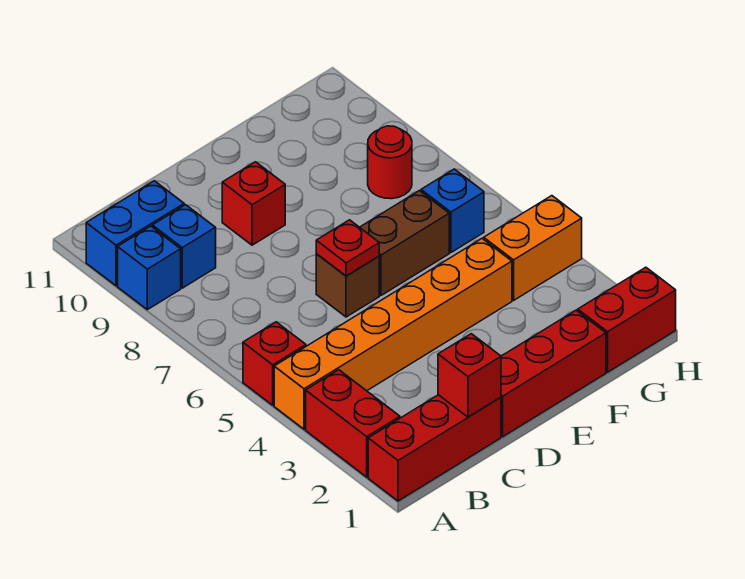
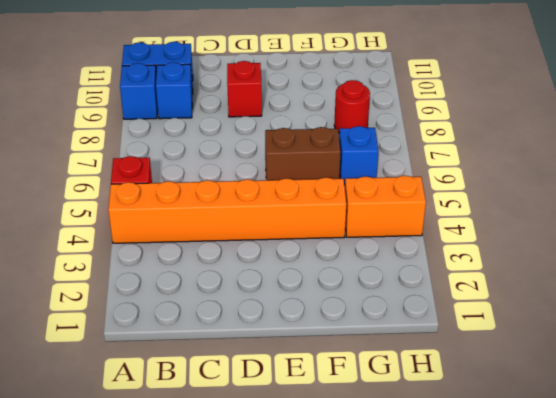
none -> red 1x3 brick [368,395,501,501]
none -> red 1x2 brick [306,370,400,477]
none -> red 1x3 brick [501,310,606,437]

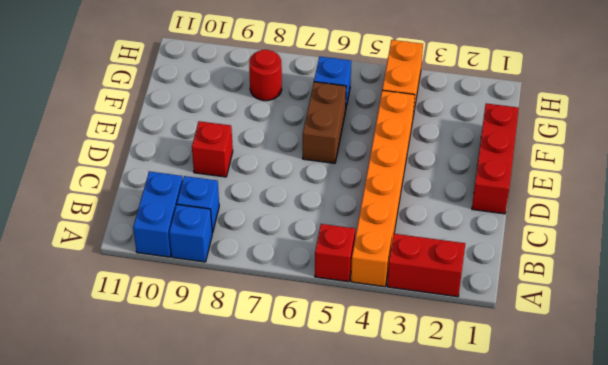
none -> red 1x3 brick [368,395,501,501]
none -> brown 1x1 brick [316,254,379,317]
none -> red 1x2 brick [578,267,676,372]

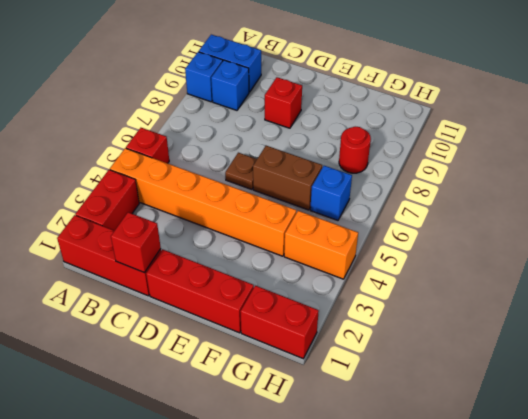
brown 1x1 plate [225,153,257,189] -> brown 1x1 brick [316,254,379,317]
none -> red 1x1 plate [316,220,379,276]

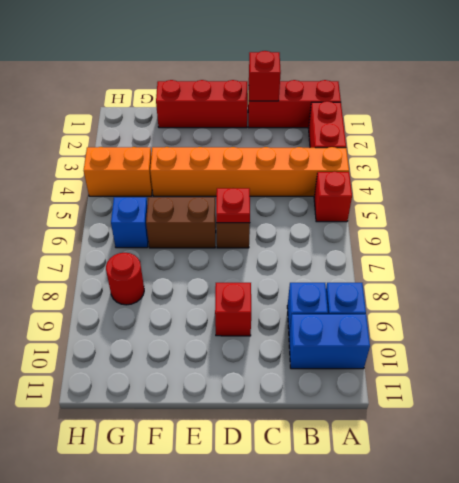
none -> red 1x2 brick [578,267,676,372]

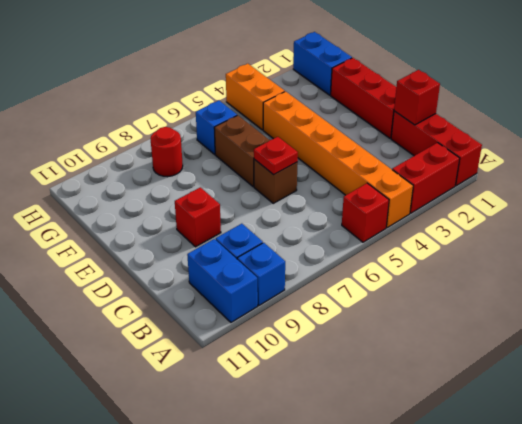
blue 1x2 brick [293,32,352,95] -> red 1x2 brick [578,267,676,372]

